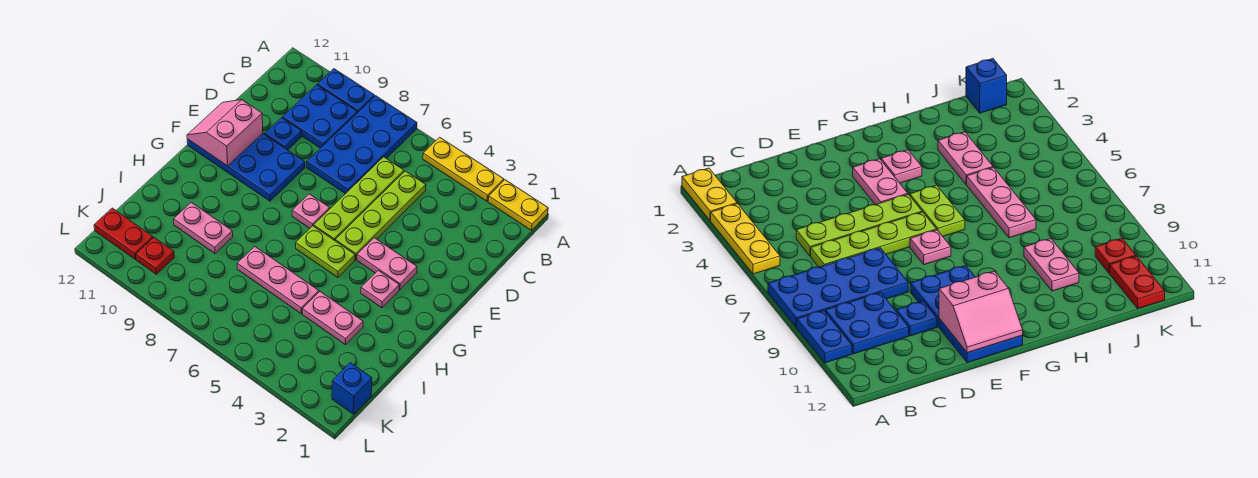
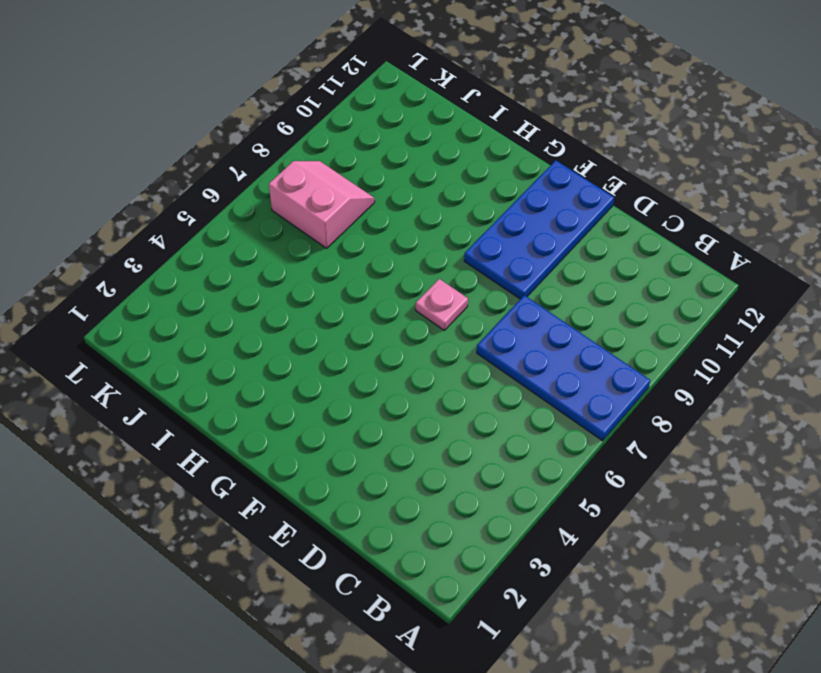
pink 2x2 slope [269,161,375,248] -> pink 2x2 slope moved to [187,100,263,166]
none -> yellow 1x2 plate [488,180,548,230]
none -> yellow 1x3 plate [423,137,504,201]
none -> blue 1x2 plate [317,69,375,113]

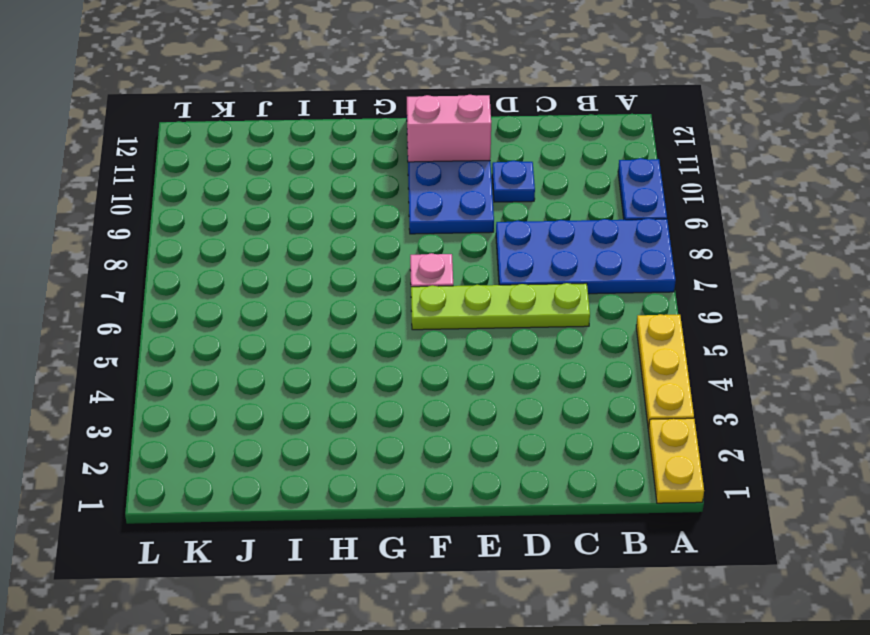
none -> blue 2x2 plate [282,85,357,148]
none -> lime 1x4 plate [335,171,426,260]
none -> pink 1x2 plate [357,238,417,290]

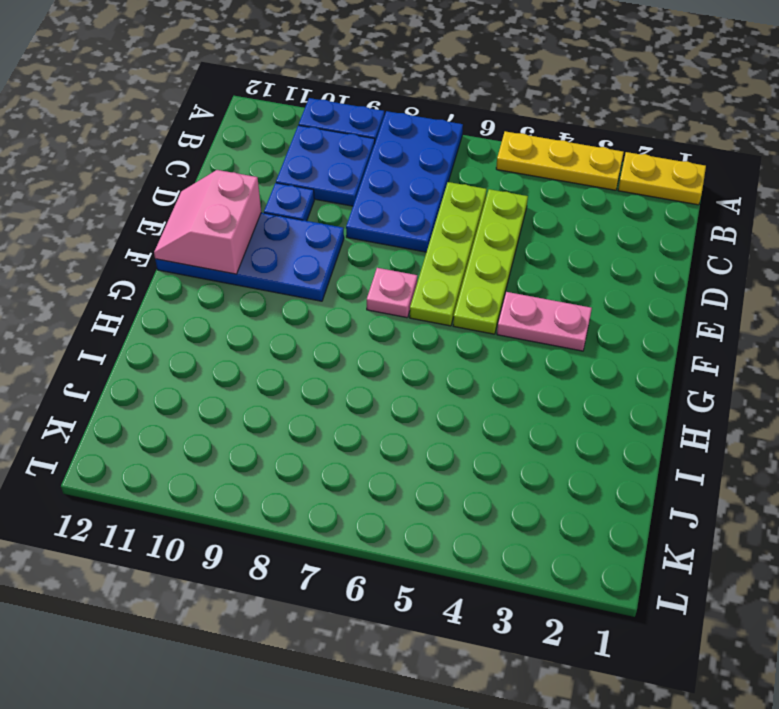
none -> pink 1x1 plate [361,270,399,308]
none -> lime 1x2 plate [296,226,355,278]
none -> pink 1x2 plate [302,292,363,345]

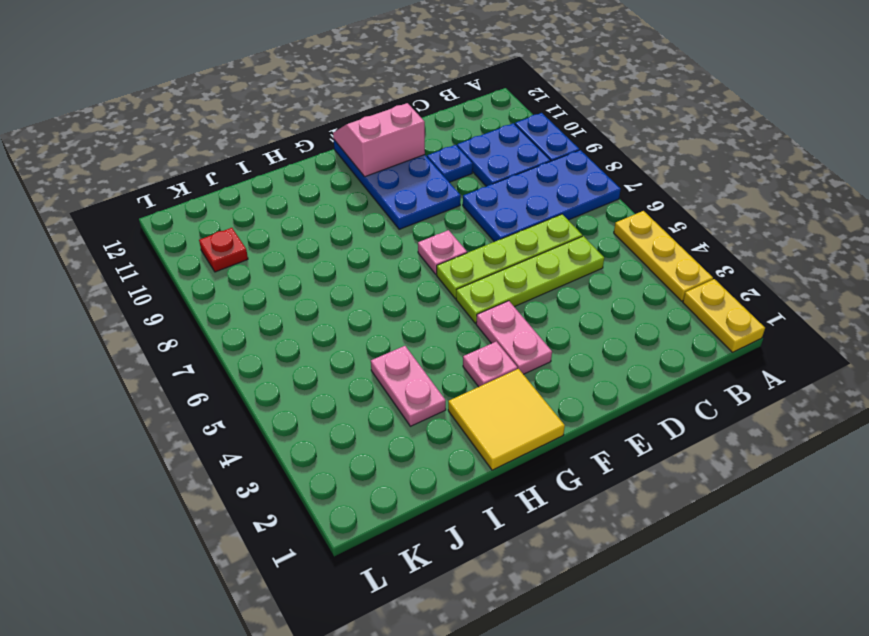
yellow 2x2 tile [448,369,565,470] -> none
none -> lime 1x2 plate [296,226,355,278]
none -> pink 1x3 plate [237,247,319,314]
none -> pink 1x2 plate [174,202,233,254]

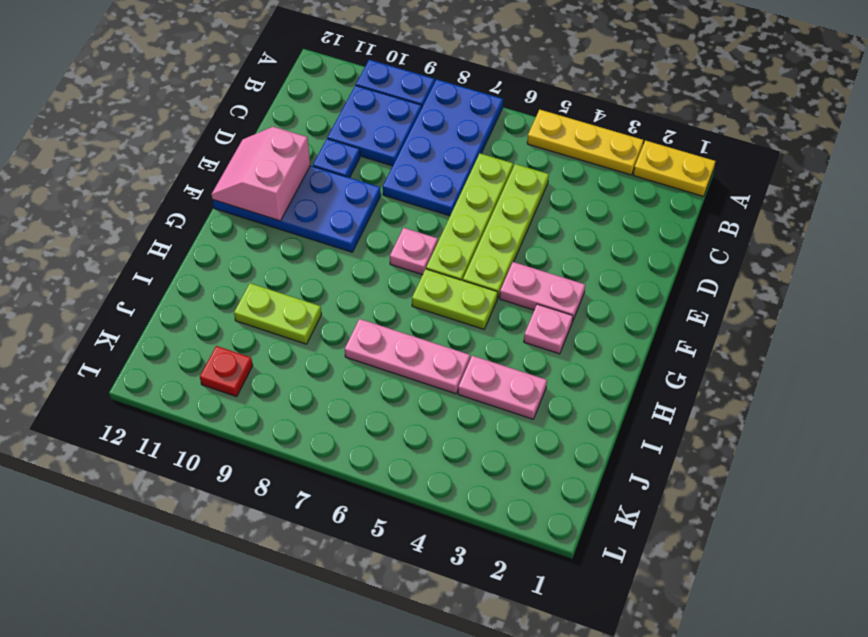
lime 1x2 plate [234,283,321,344] -> pink 1x2 plate [174,202,233,254]
none -> blue 1x1 brick [332,363,372,414]
none -> red 1x2 plate [94,208,153,259]

